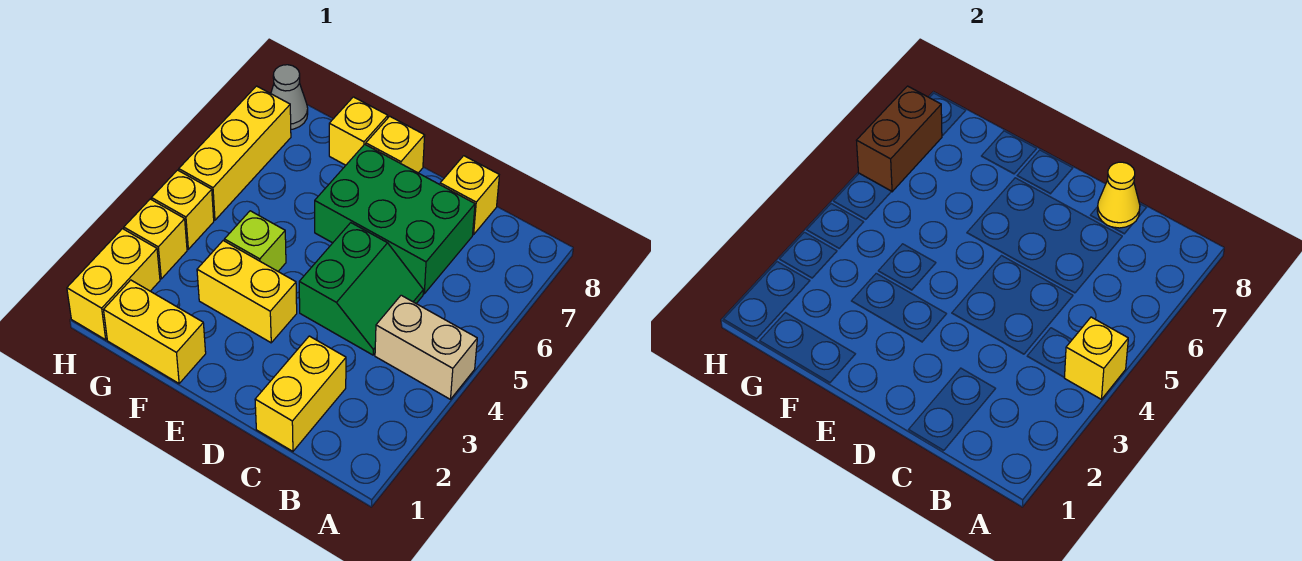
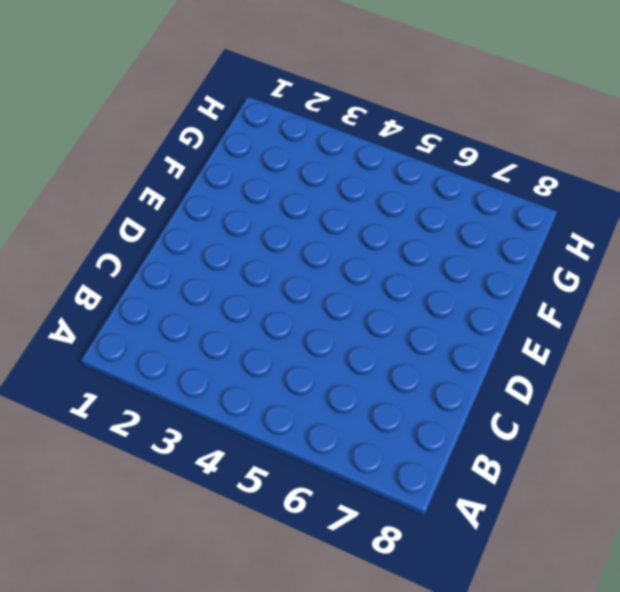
none -> tan 1x2 brick [375,295,477,399]
none -> yellow 1x2 brick [255,336,346,451]
none -> green 2x2 slope [299,223,423,355]

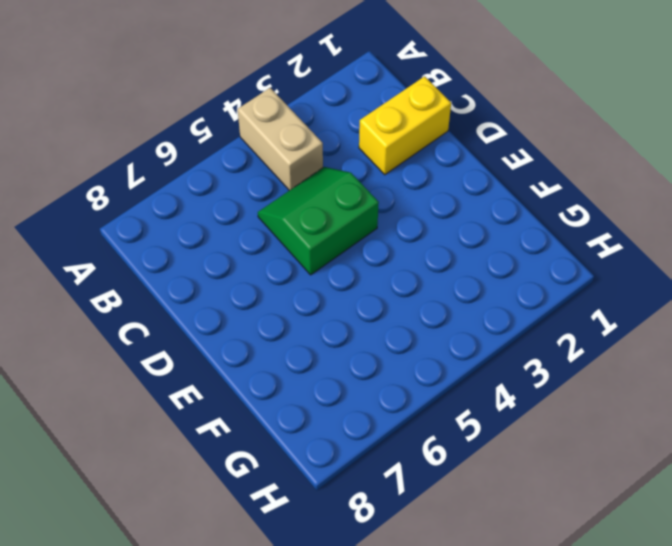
none -> green 2x3 brick [315,144,475,294]
none -> yellow 1x1 brick [440,156,499,235]
none -> yellow 1x2 brick [197,241,297,343]

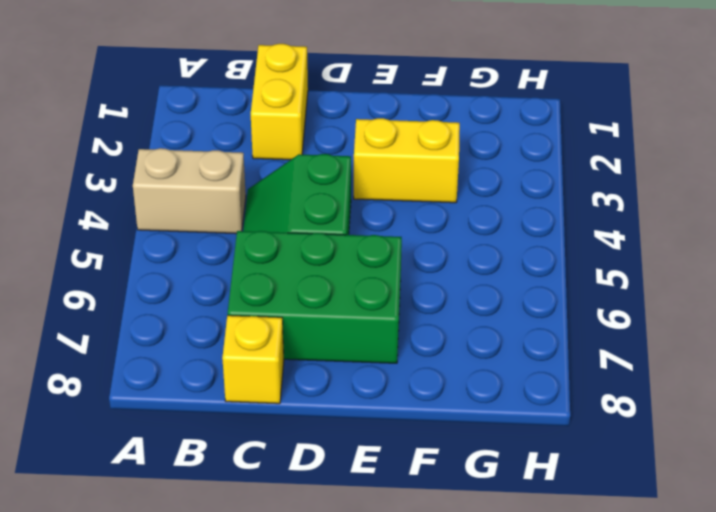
none -> yellow 1x1 brick [366,116,425,173]
none -> yellow 1x2 brick [104,280,206,383]
none -> lime 1x1 brick [224,211,286,271]

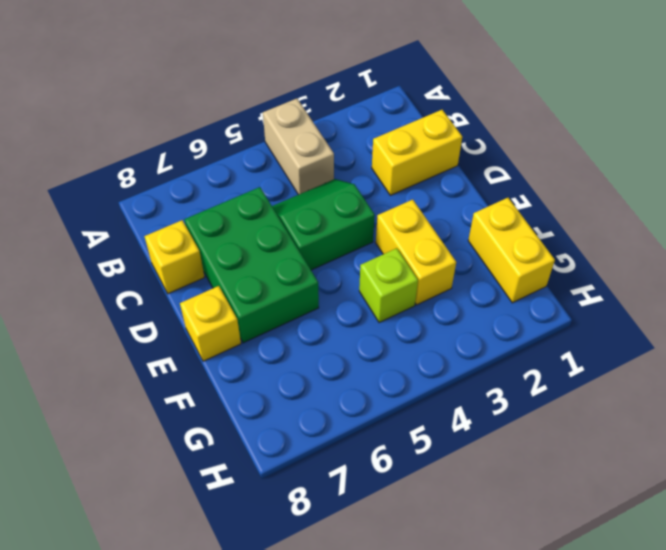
none -> yellow 1x1 brick [329,97,388,165]
none -> yellow 1x2 brick [67,229,160,340]
none -> yellow 1x1 brick [124,199,187,279]

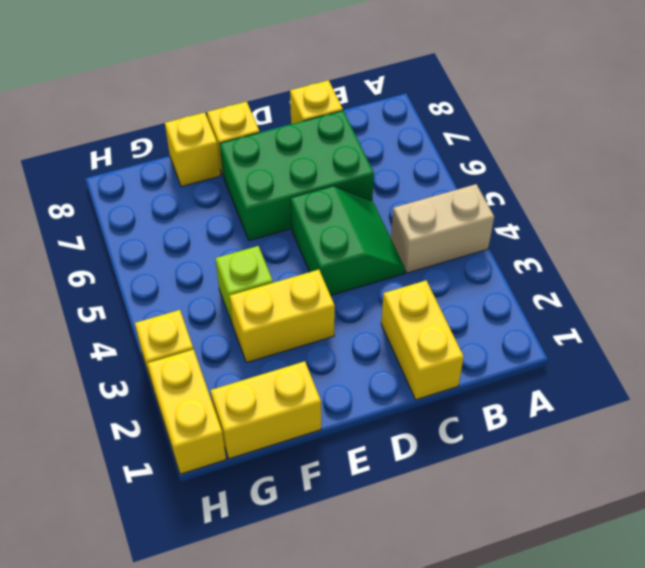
none -> yellow 1x1 brick [152,170,214,249]
none -> yellow 1x3 brick [179,86,291,220]
none -> grey 1x1 cone [271,65,308,129]

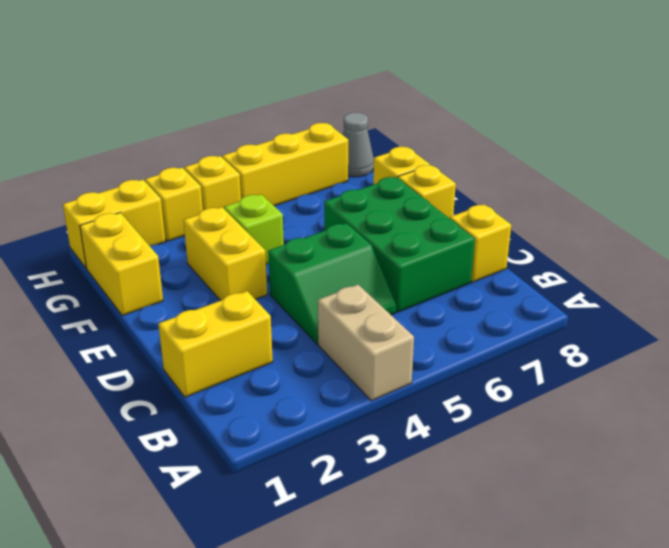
none -> yellow 1x1 brick [1064,317,1128,399]
none -> yellow 1x1 cone [1097,162,1140,228]
none -> brown 1x2 brick [856,86,942,192]

